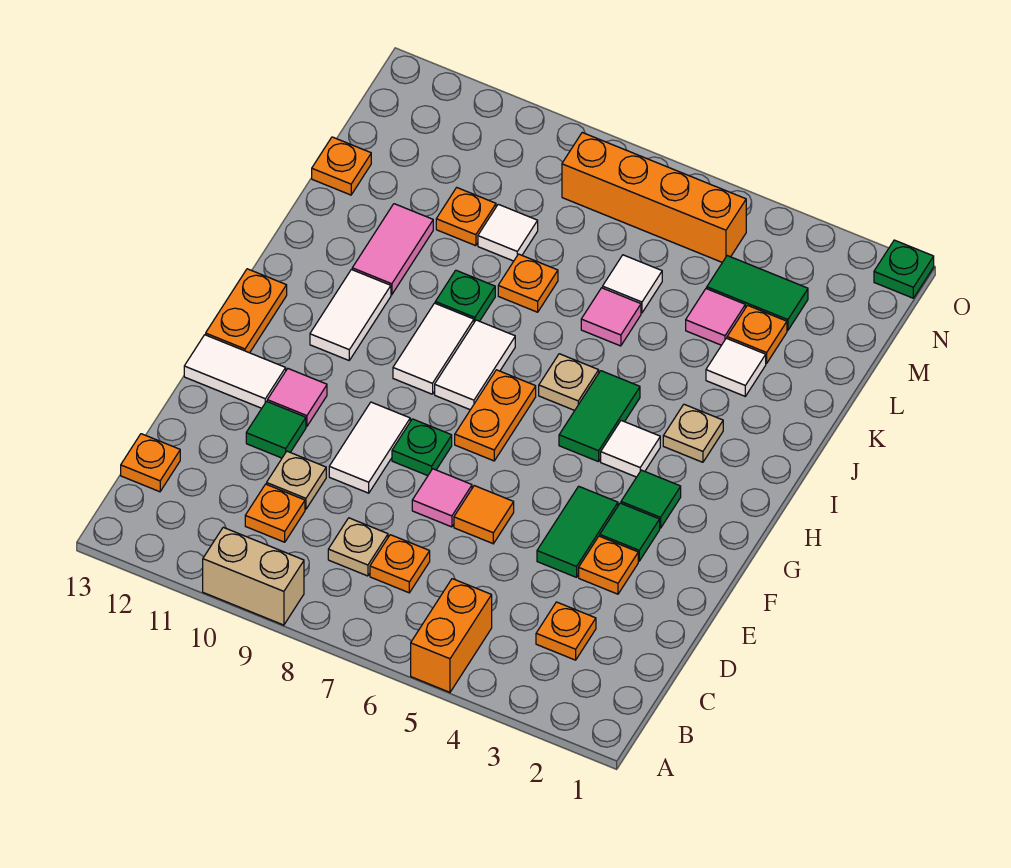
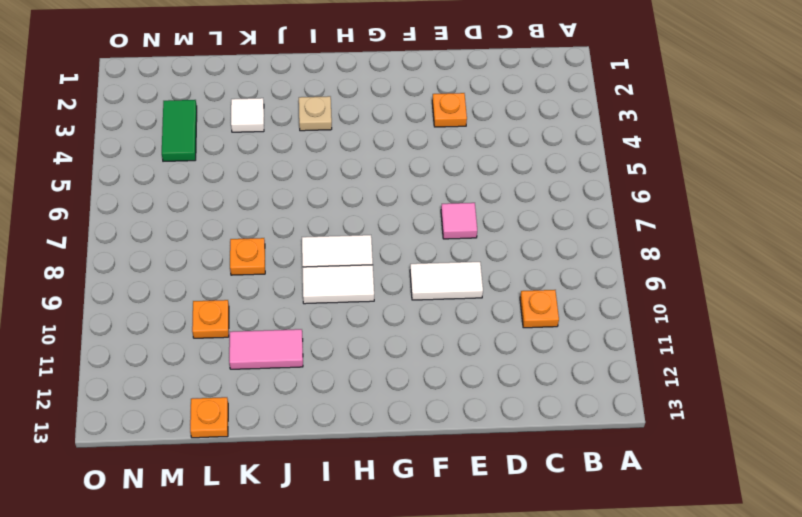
none -> orange 1x2 brick [411,579,492,692]
none -> tan 1x2 brick [203,527,304,625]
none -> orange 1x1 plate [536,602,596,660]
none -> orange 1x1 plate [370,535,430,593]

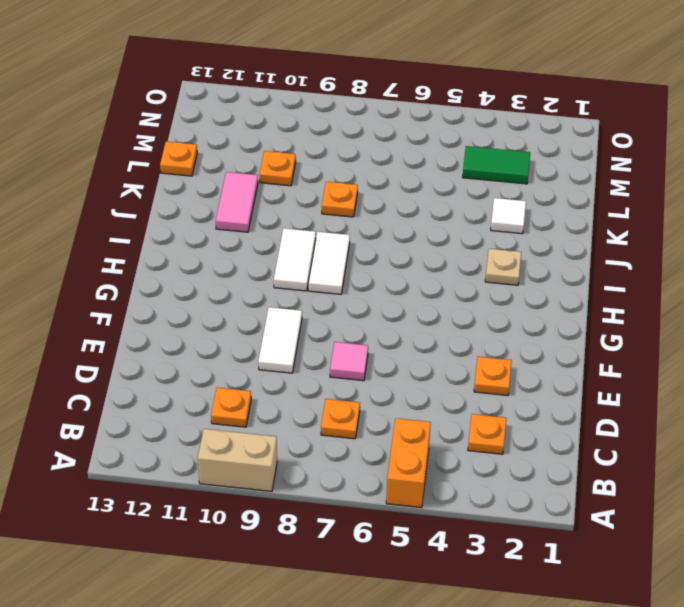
none -> tan 1x1 plate [328,518,388,576]
none -> orange 1x1 plate [121,434,180,492]
none -> tan 1x1 plate [267,451,326,509]
none -> green 1x2 tile [537,486,618,577]

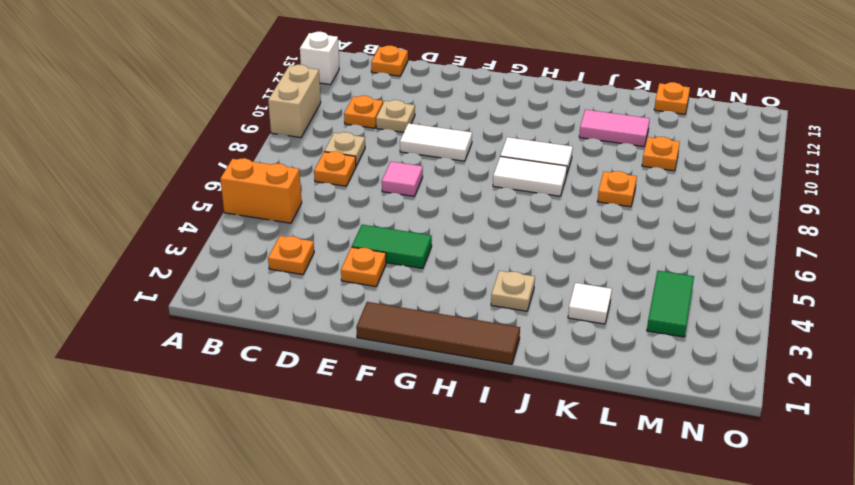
white 1x1 brick [300,32,339,85] -> none
brown 1x4 tile [356,302,520,364] -> none
none -> orange 1x1 tile [454,486,514,544]
none -> green 1x1 tile [246,401,306,458]
none -> green 1x1 tile [600,503,660,561]
none -> green 1x1 plate [392,419,452,476]

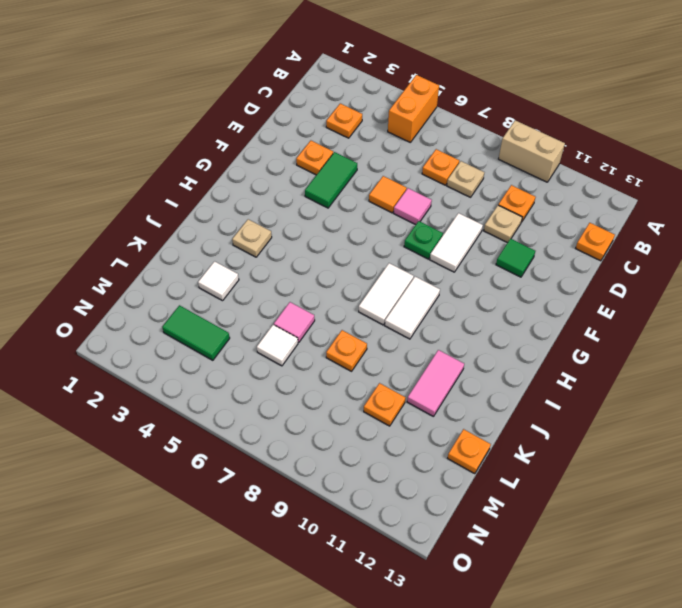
none -> green 1x1 tile [600,503,660,561]
none -> pink 1x1 tile [267,369,327,427]
none -> white 1x2 tile [184,335,286,408]
none -> green 1x1 tile [621,470,681,528]

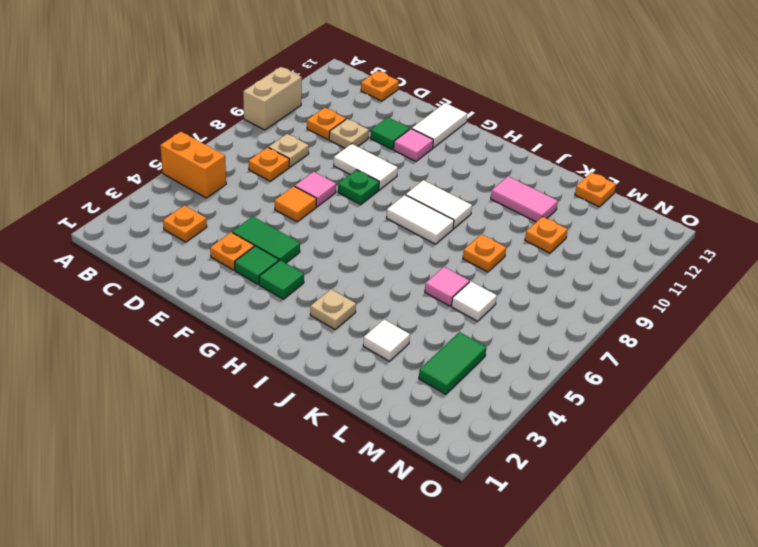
none -> orange 1x2 plate [455,370,536,461]
none -> orange 1x2 plate [206,269,287,353]
none -> white 1x1 tile [601,420,660,477]
none -> green 1x2 tile [559,371,640,462]

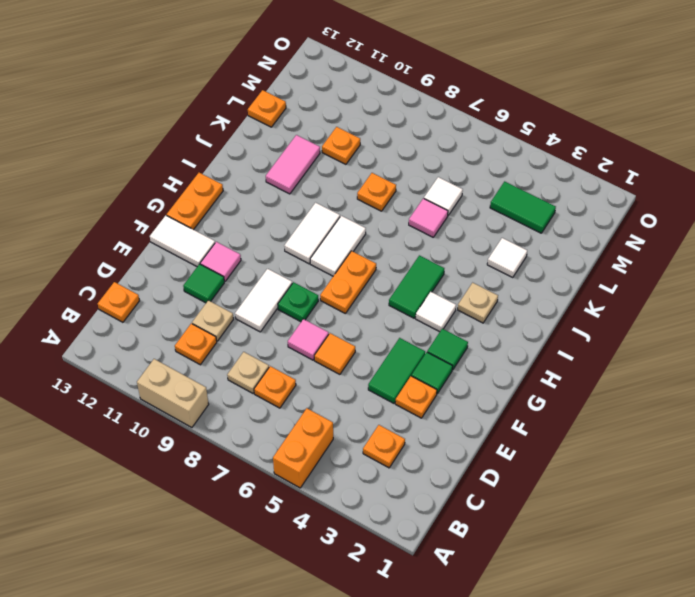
none -> white 1x2 tile [310,270,391,360]
none -> tan 1x1 plate [539,354,599,410]
none -> green 1x1 plate [435,270,495,322]
none -> orange 1x1 plate [727,305,787,363]

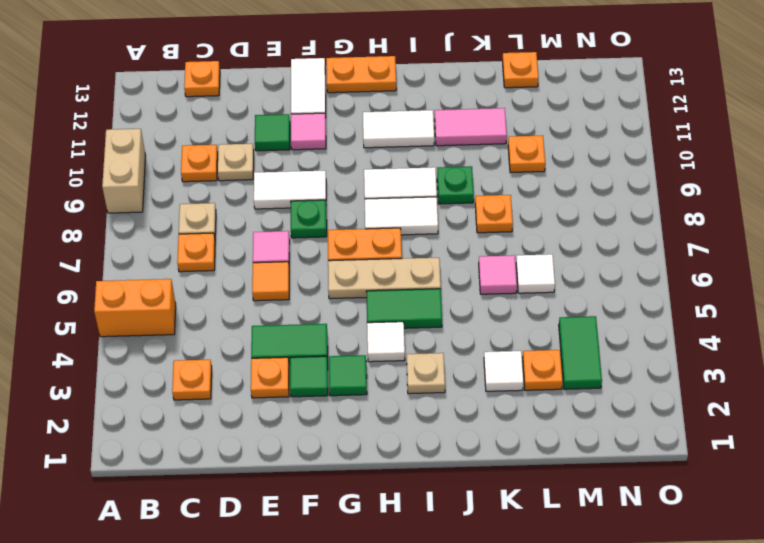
tan 1x3 plate [328,258,441,299] -> tan 1x1 plate [539,354,599,410]
none -> pink 1x1 tile [686,289,745,345]
none -> white 1x1 tile [478,204,538,261]
none -> orange 1x4 brick [562,133,746,262]
none -> green 1x1 plate [874,240,934,298]

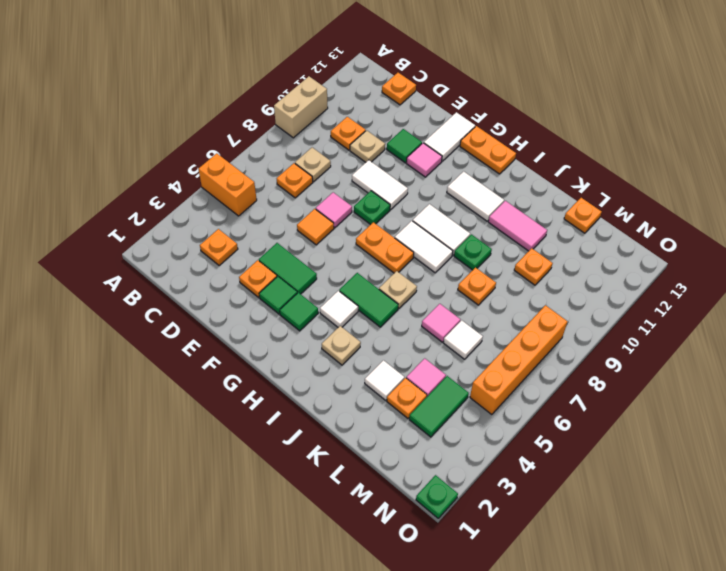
none -> white 1x1 tile [478,204,538,261]

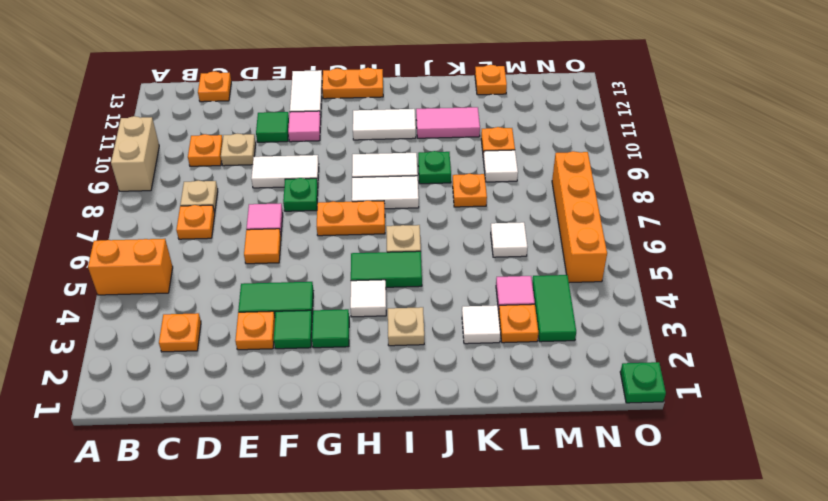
none -> pink 1x1 tile [581,288,641,346]

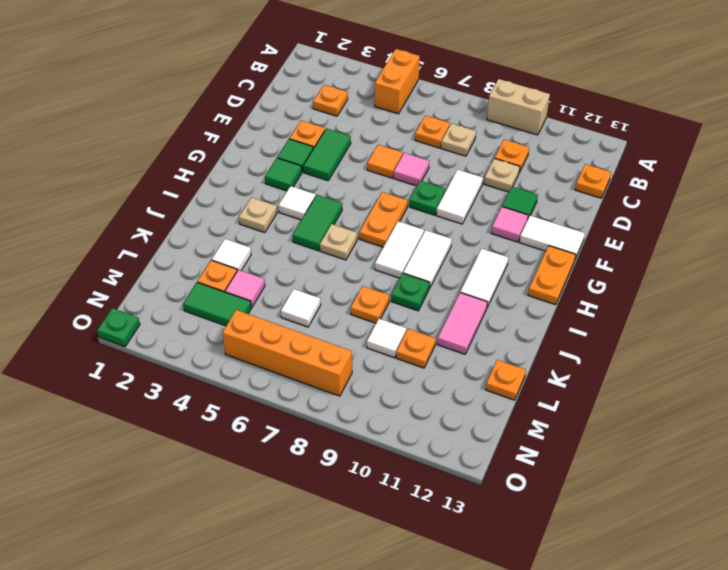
none -> pink 1x1 tile [581,288,641,346]

